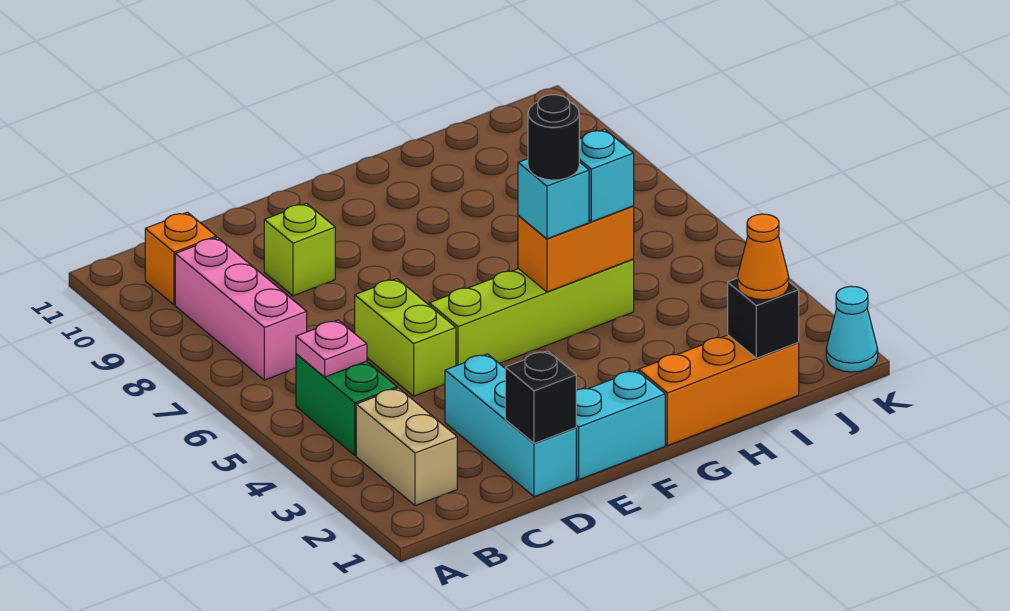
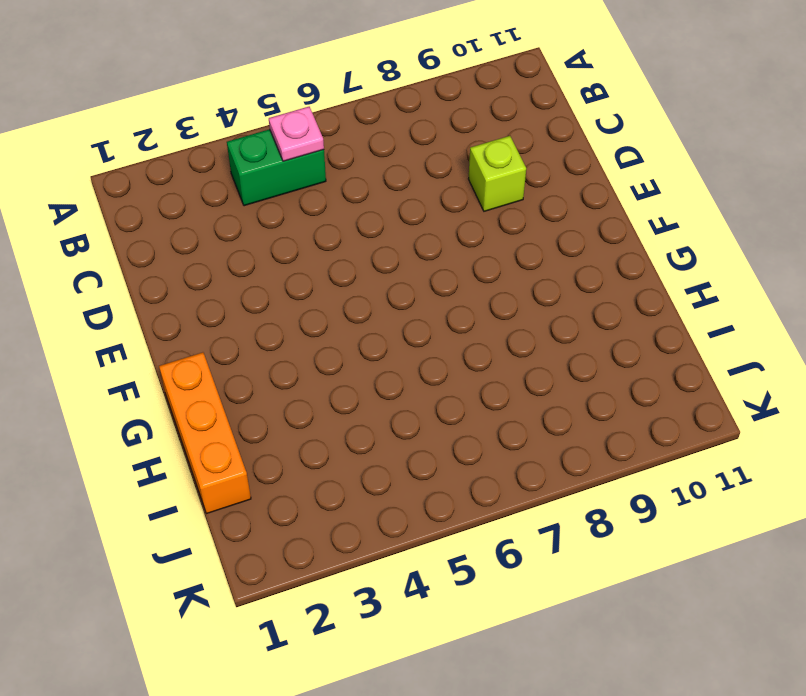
none -> tan 1x2 brick [356,388,457,506]
none -> pink 1x3 brick [175,237,307,380]
none -> orange 1x1 brick [145,212,216,305]

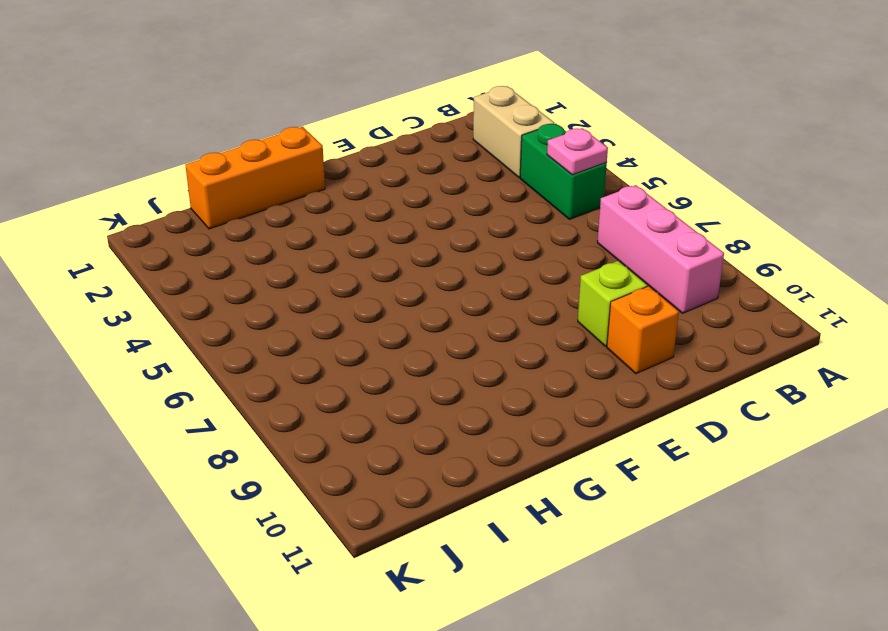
orange 1x1 brick [607,286,679,374] -> orange 1x1 brick moved to [145,212,216,305]
none -> cyan 1x3 brick [445,354,576,497]
none -> lime 1x2 brick [355,279,456,396]
none -> cyan 1x2 brick [576,370,665,479]

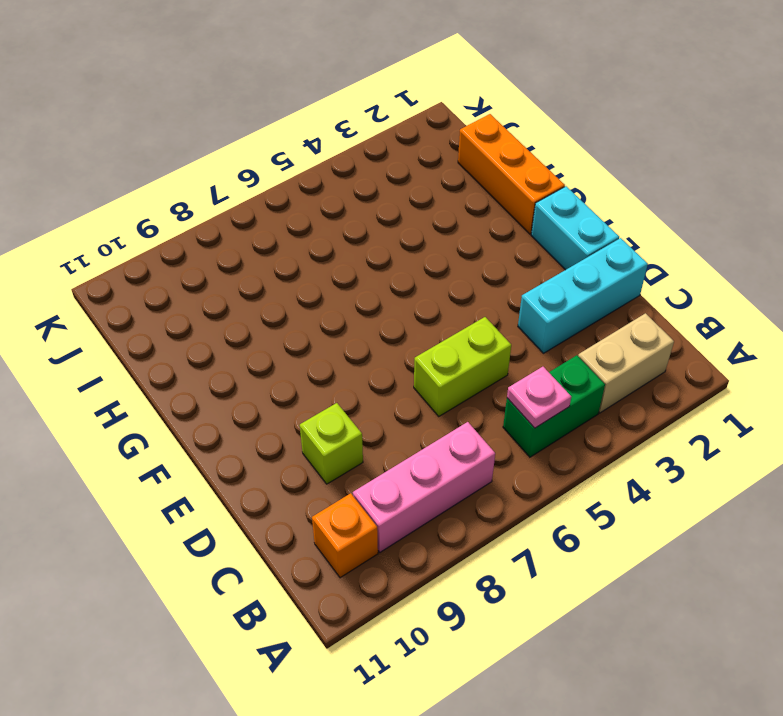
none -> lime 1x4 brick [429,259,634,366]
none -> cyan 1x1 cone [826,286,878,372]
none -> black 1x1 brick [505,351,576,443]

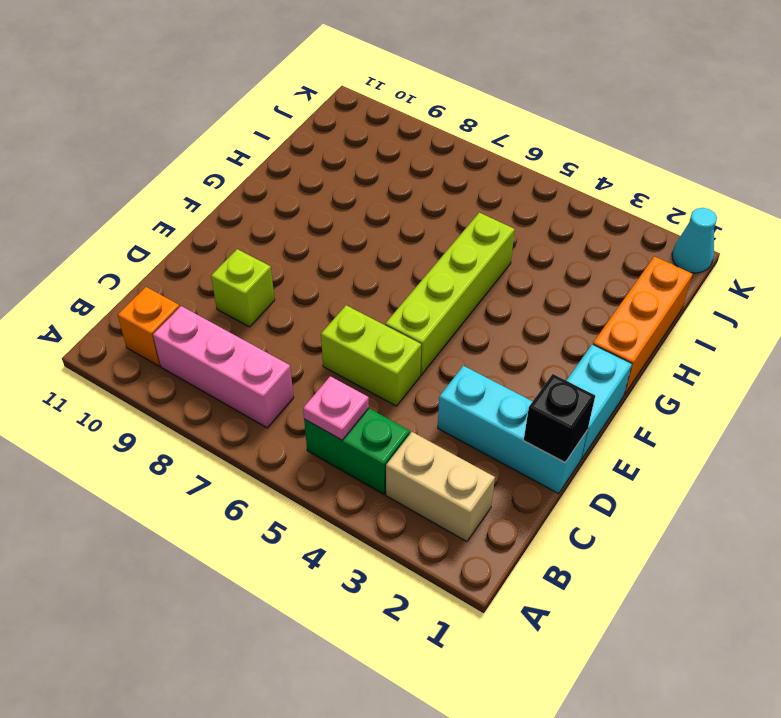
none -> orange 1x2 brick [518,206,634,292]
none -> black 1x1 brick [728,278,799,358]
none -> cyan 1x1 brick [518,159,589,239]

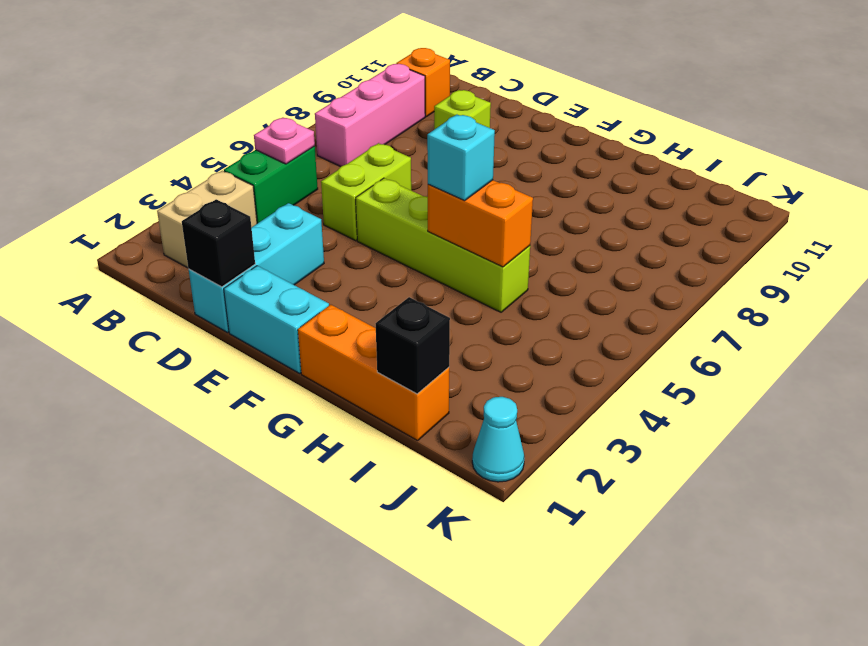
none -> cyan 1x1 brick [579,129,634,222]
none -> orange 1x1 cone [738,214,789,300]
none -> black 1x1 round brick [528,95,579,180]

